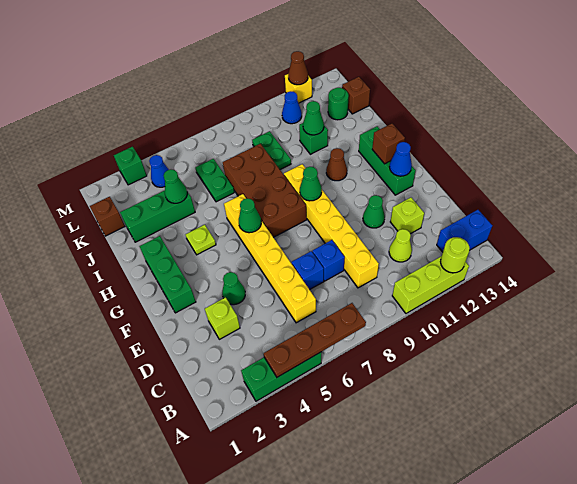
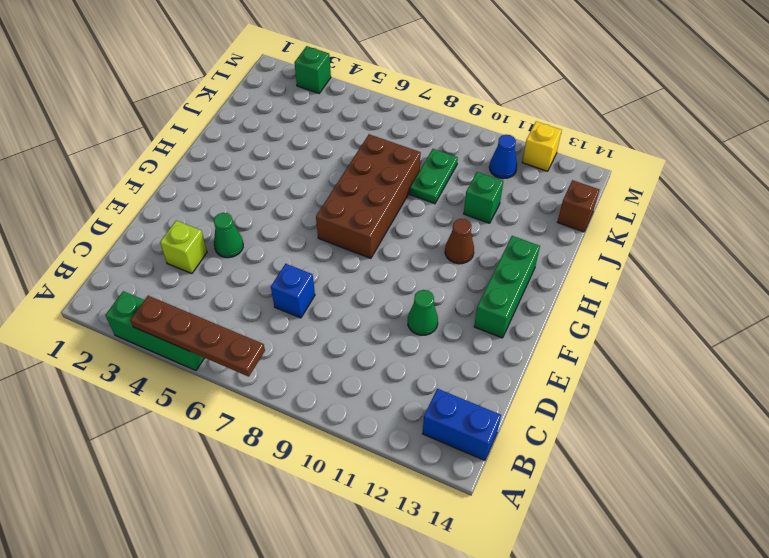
none -> lime 1x3 brick [392,256,469,313]
none -> yellow 1x6 brick [224,194,316,323]
none -> yellow 1x6 brick [284,164,379,288]
none -> lime 1x1 cone [389,229,412,262]

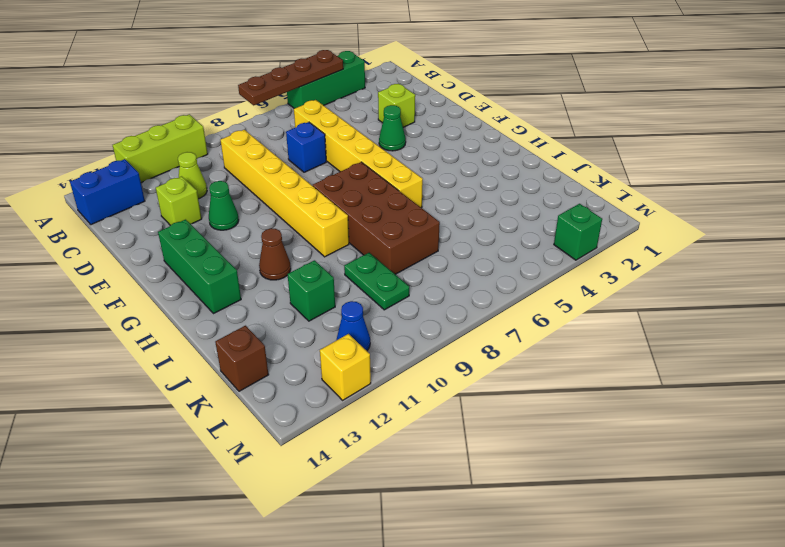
none -> blue 1x1 brick [312,240,345,281]
none -> green 1x3 brick [139,236,196,313]
none -> lime 1x1 plate [185,225,216,255]
none -> green 1x3 brick [120,190,195,242]

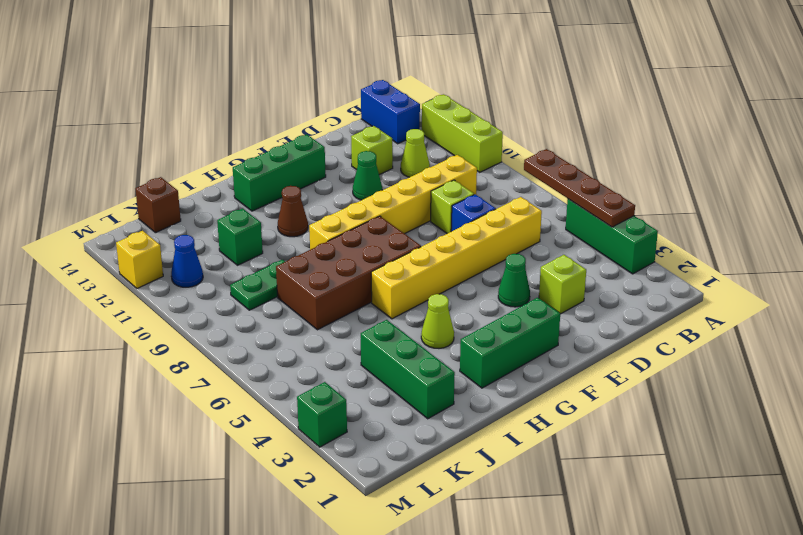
lime 1x1 brick [431,180,474,234] -> blue 1x1 brick [312,240,345,281]
lime 1x1 cone [421,294,454,348] -> lime 1x1 plate [185,225,216,255]
none -> green 1x2 plate [195,159,234,202]
none -> brown 1x1 brick [90,197,125,236]
none -> green 1x1 round brick [328,88,349,120]
none -> blue 1x1 cone [149,155,169,187]

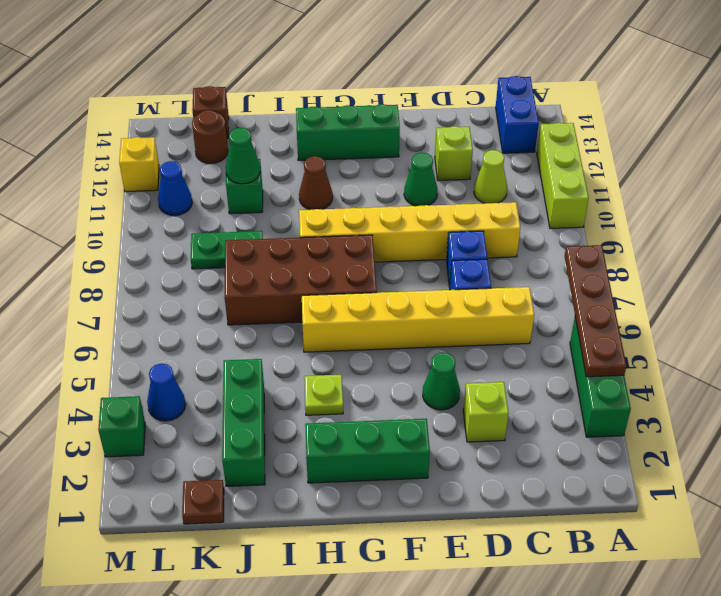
brown 1x1 plate [182,480,224,524] -> brown 1x1 brick [90,197,125,236]
brown 1x1 round brick [192,110,228,163] -> green 1x1 round brick [328,88,349,120]
none -> green 1x2 plate [195,159,234,202]
none -> lime 1x1 round brick [440,237,470,273]
none -> blue 1x1 cone [390,142,412,176]
none -> green 1x1 cone [239,198,261,233]

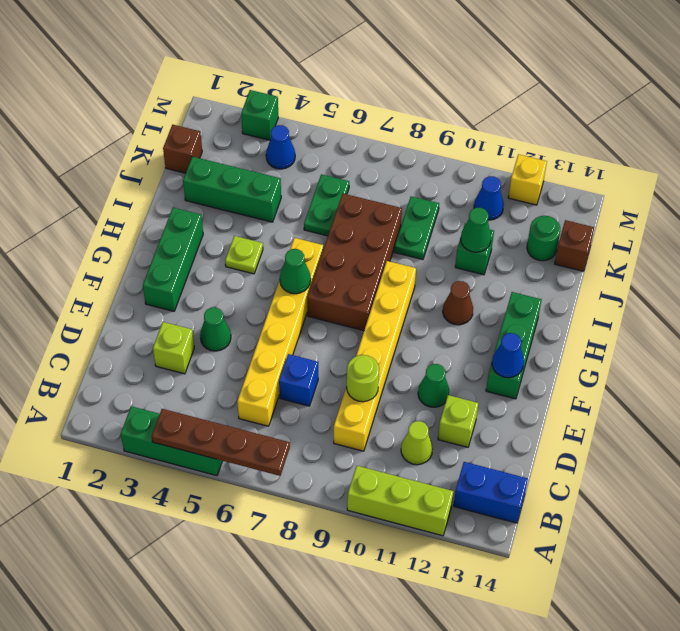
lime 1x1 round brick [347,355,379,402] -> lime 1x1 round brick moved to [440,237,470,273]
none -> blue 1x1 brick [312,240,345,281]
none -> green 1x1 cone [300,167,322,201]
none -> brown 1x1 brick [372,124,405,164]
none -> green 1x1 cone [164,170,187,203]

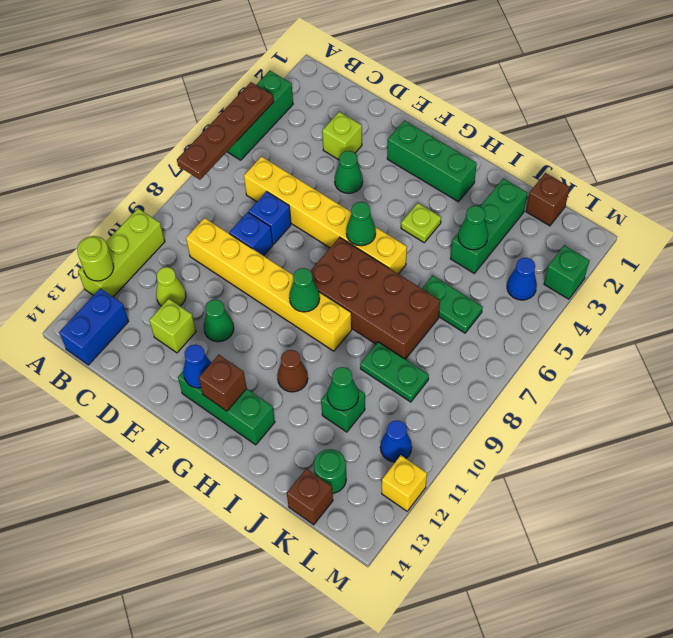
none -> brown 1x1 cone [288,51,308,85]

